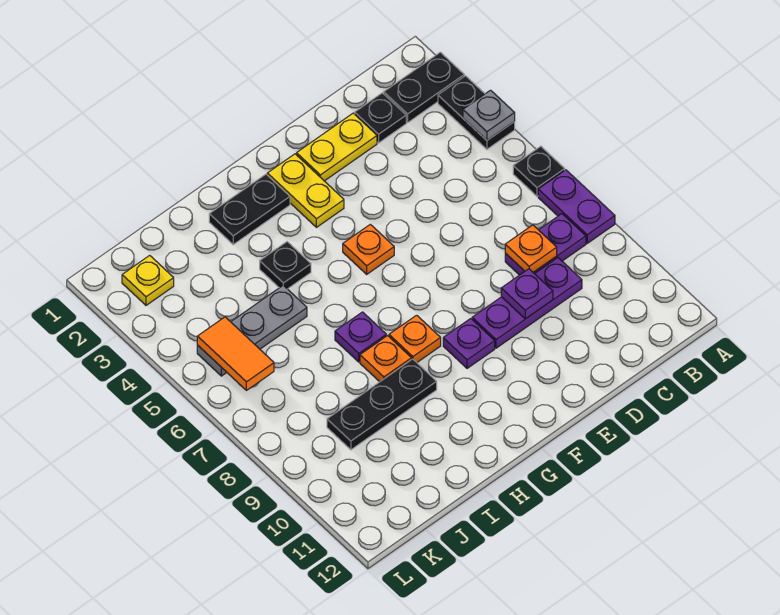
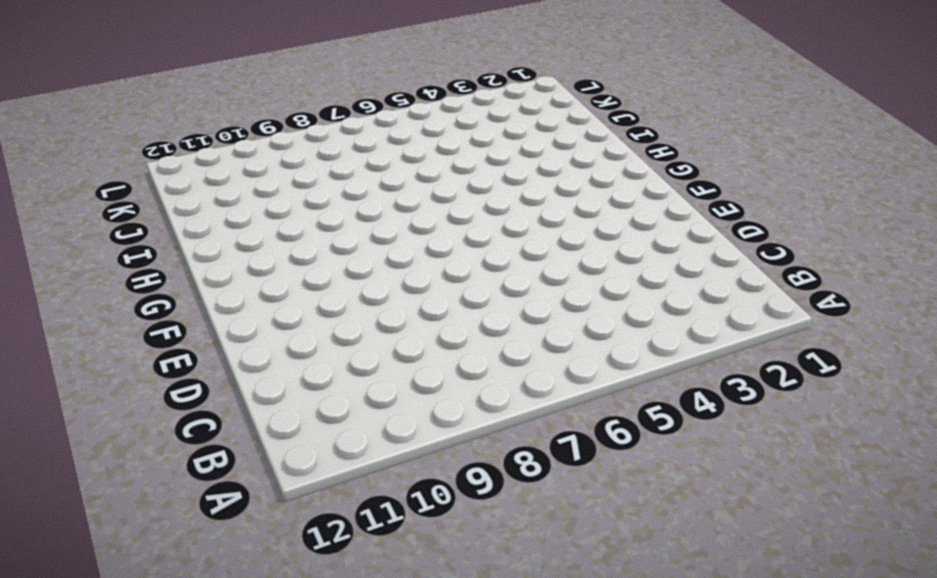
none -> black 1x2 plate [384,52,464,122]
none -> black 1x2 plate [438,76,515,149]
none -> black 1x1 plate [513,146,565,196]

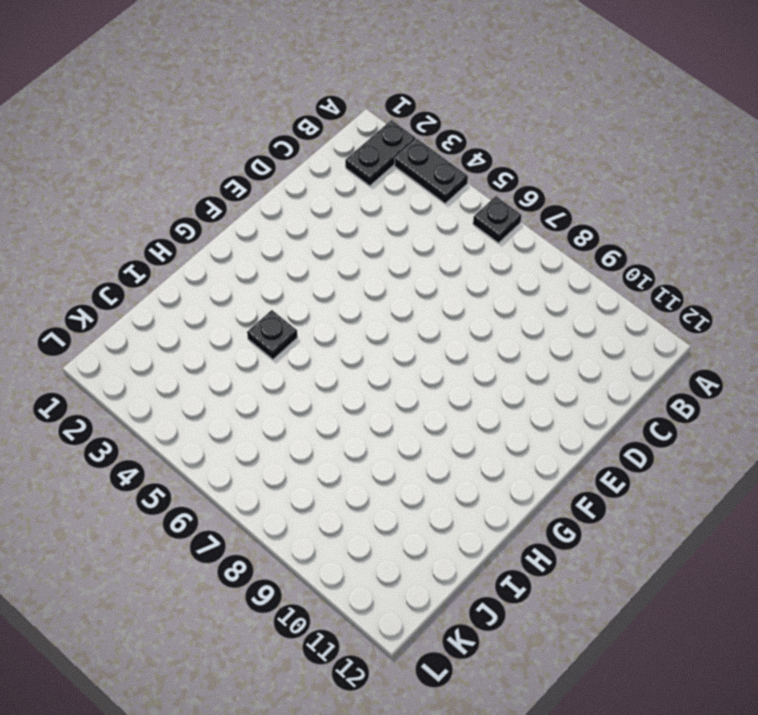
none -> purple 1x2 plate [538,170,615,243]
none -> purple 1x2 plate [505,214,586,275]
none -> black 1x1 plate [355,93,406,143]

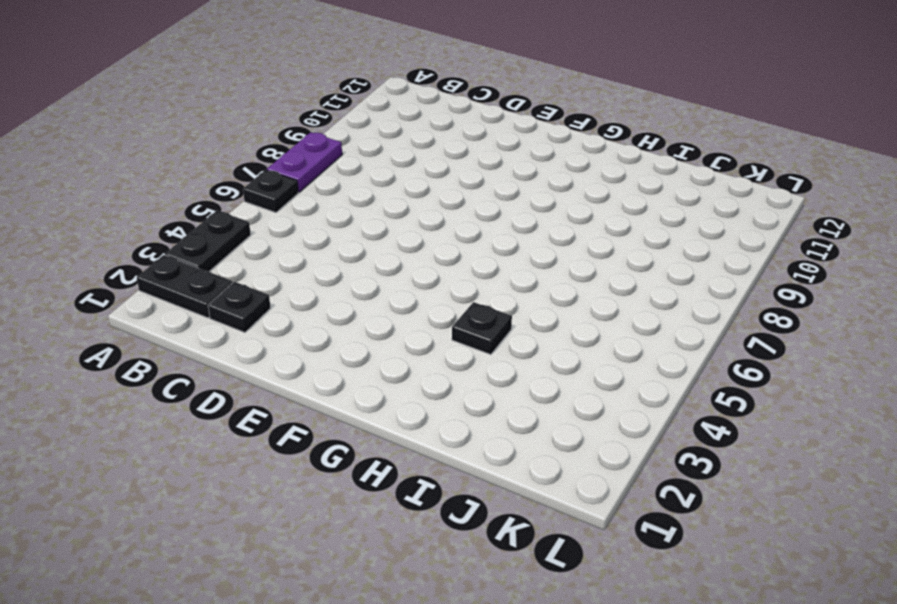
none -> purple 1x2 plate [505,214,586,275]
none -> purple 1x3 plate [472,258,582,348]
none -> yellow 1x2 plate [297,113,377,181]

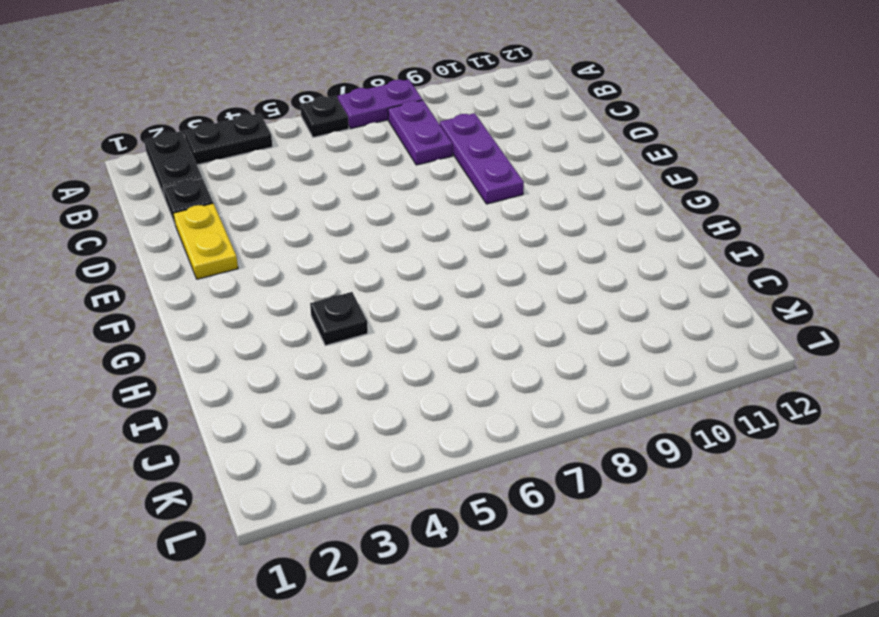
none -> yellow 1x2 plate [267,154,344,227]
none -> orange 1x1 plate [343,224,394,274]
none -> purple 1x1 plate [443,319,495,368]

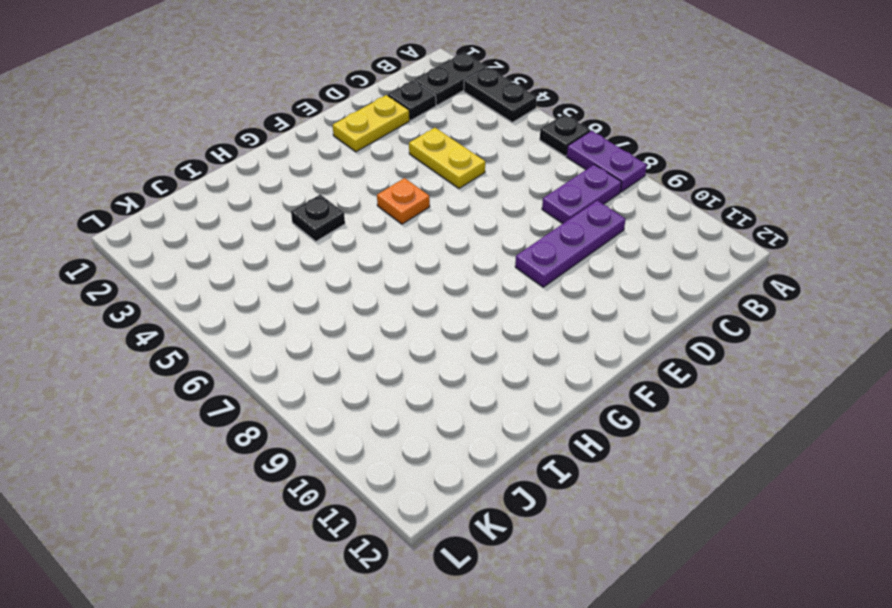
yellow 1x2 plate [409,128,485,188] -> yellow 1x2 plate moved to [267,154,344,227]
none -> purple 1x1 plate [443,319,495,368]
none -> black 1x2 plate [209,174,290,244]
none -> orange 1x1 plate [389,315,441,362]

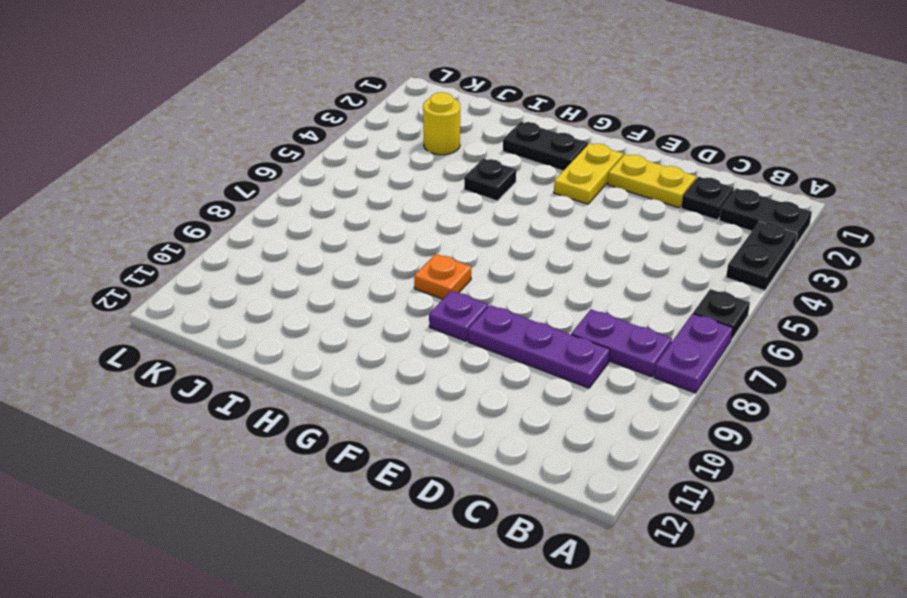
yellow 1x1 round brick [423,92,460,155] -> none
none -> orange 1x1 plate [343,224,394,274]
none -> purple 1x1 plate [335,312,386,362]
none -> orange 1x1 plate [360,336,412,382]

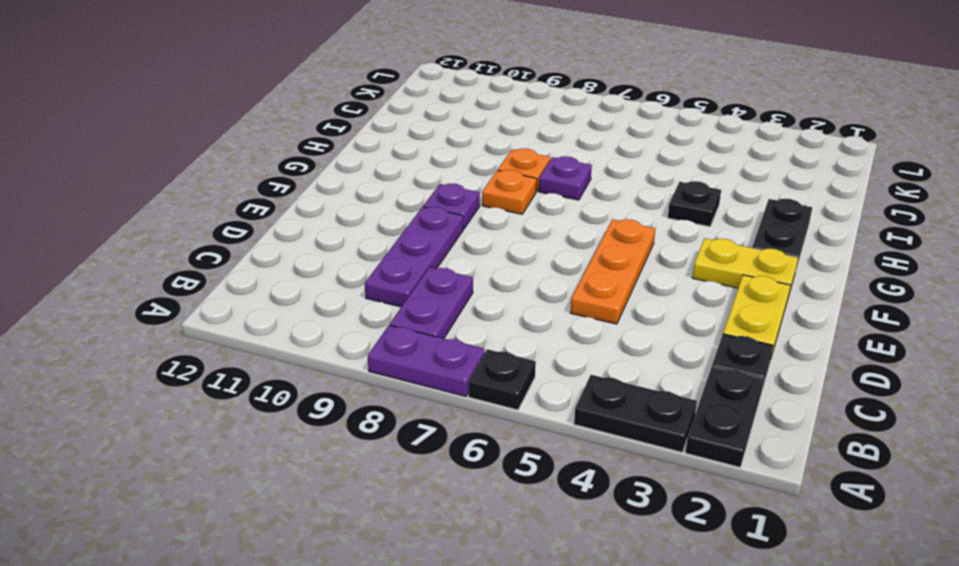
orange 1x3 plate [571,219,655,324] -> orange 1x1 plate [343,224,394,274]
none -> black 1x3 plate [327,359,437,450]
none -> grey 1x3 plate [197,285,307,376]
none -> yellow 1x1 plate [122,255,174,305]

